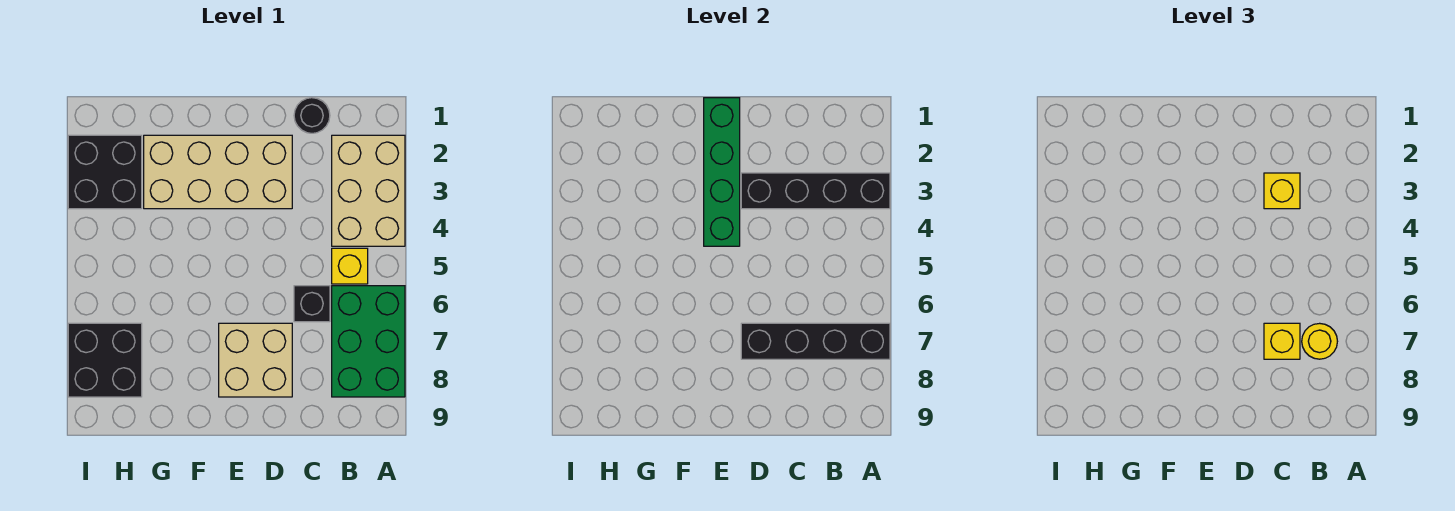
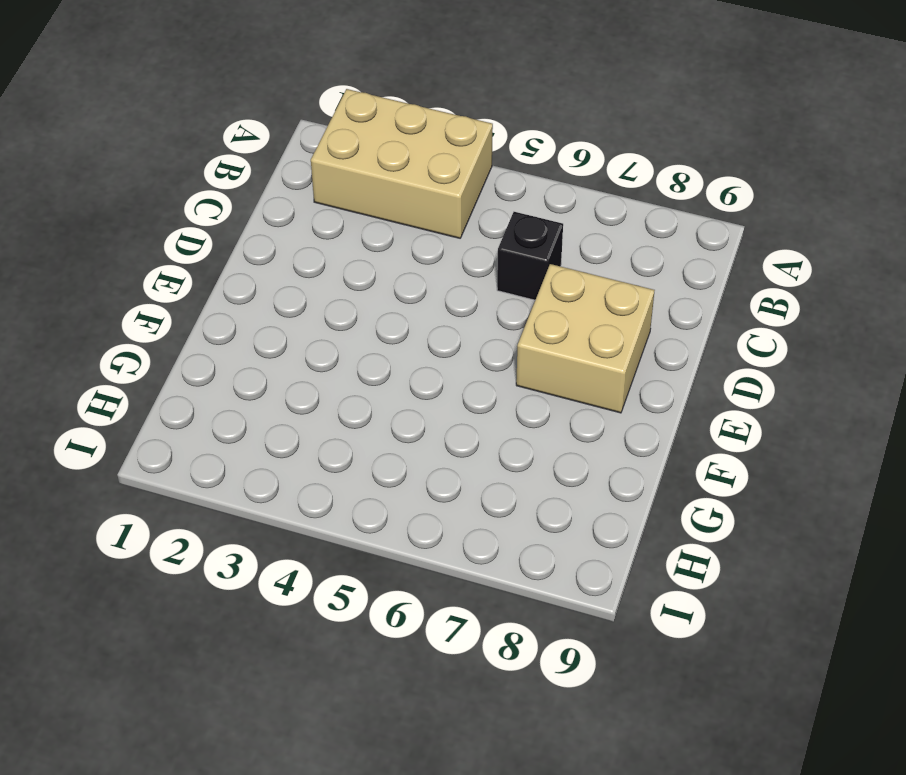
none -> green 2x3 brick [332,286,405,397]
none -> yellow 1x1 brick [332,248,368,284]
none -> black 1x1 round brick [294,98,330,133]

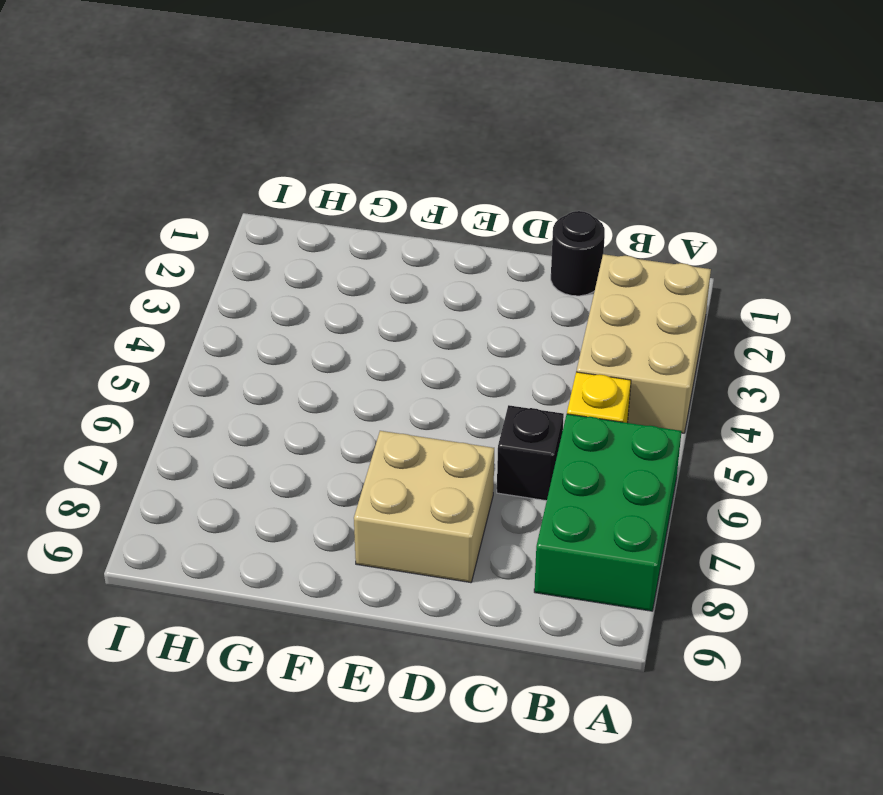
none -> tan 2x4 brick [144,135,292,209]
none -> black 2x2 brick [68,135,142,209]
none -> black 2x2 brick [68,323,142,397]

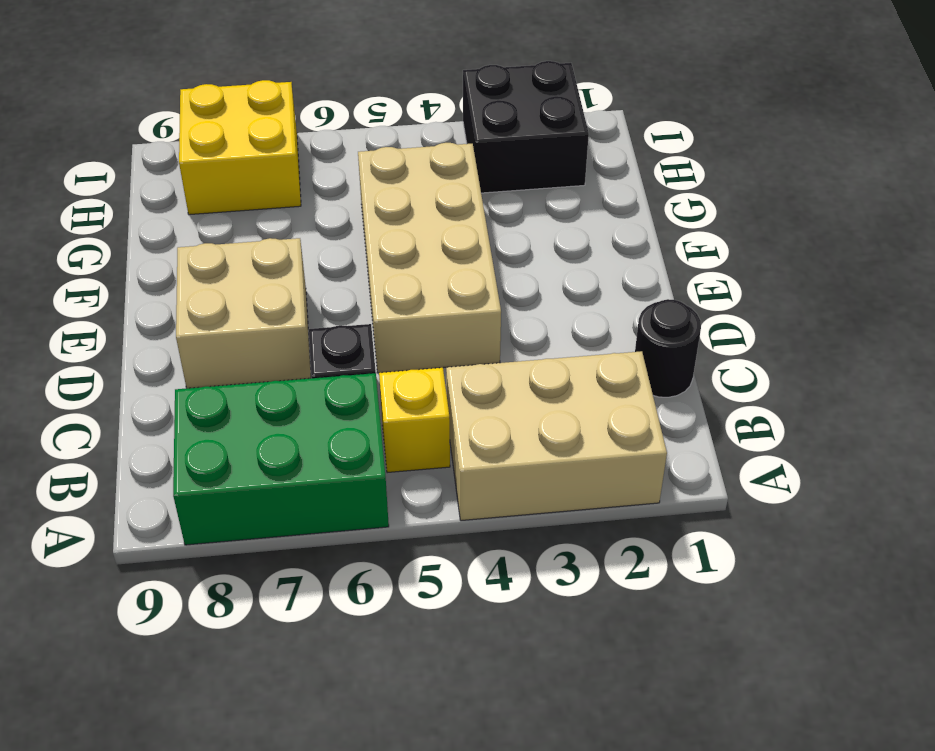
tan 2x4 brick [358,143,501,373] -> tan 2x4 brick moved to [144,135,292,209]
yellow 2x2 brick [179,80,301,215] -> black 2x2 brick [68,323,142,397]
none -> black 1x4 brick [741,173,890,209]
none -> black 1x4 brick [741,323,890,359]
none -> green 1x4 brick [704,98,740,246]

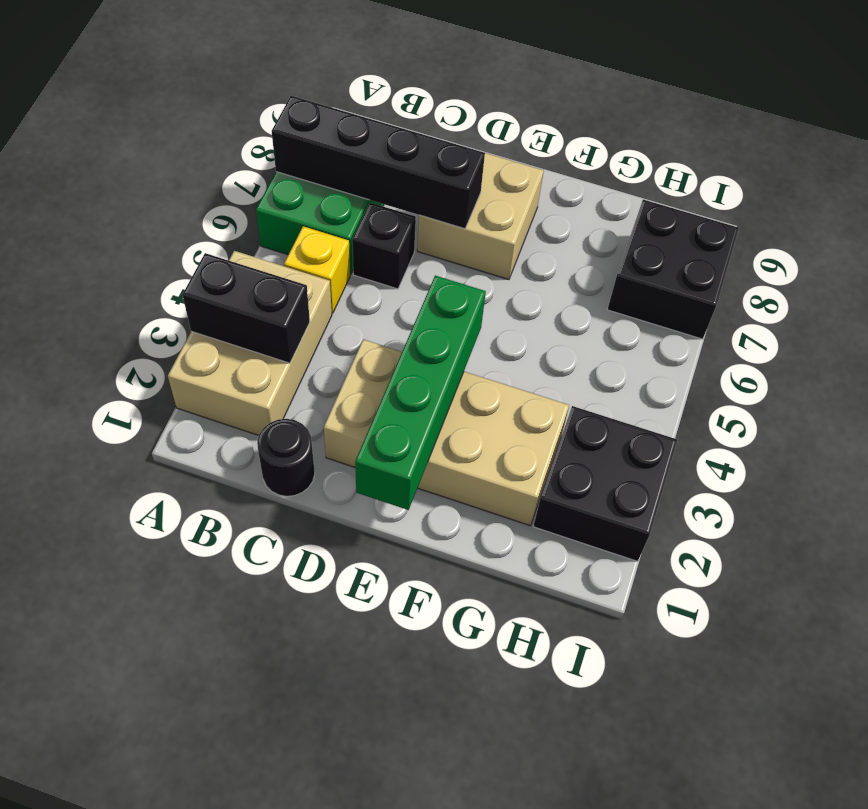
black 1x2 brick [183,253,310,363] -> black 1x4 brick [741,173,890,209]
none -> yellow 1x1 round brick [1302,323,1337,359]
none -> yellow 1x1 brick [1264,173,1300,209]
none -> yellow 1x1 brick [1264,323,1300,359]

